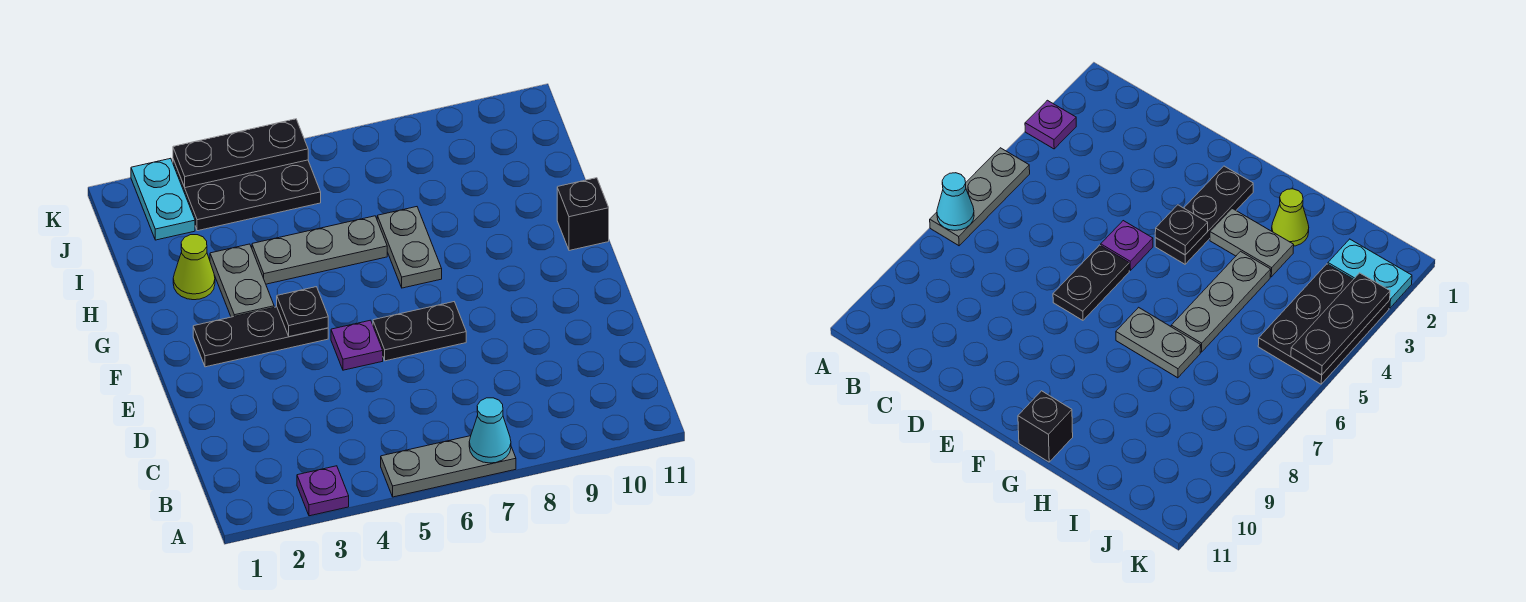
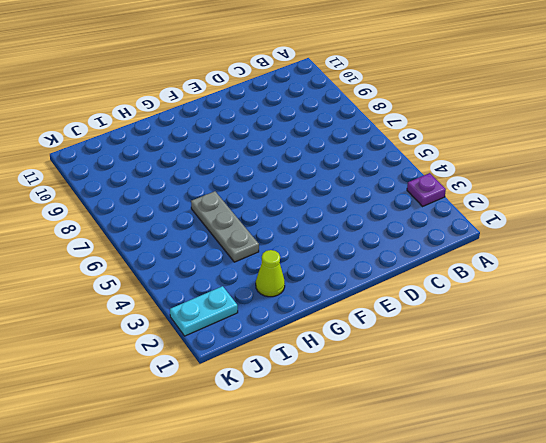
none -> grey 1x3 plate [381,436,516,497]
none -> purple 1x1 plate [331,320,383,370]
none -> black 1x2 plate [373,302,466,361]

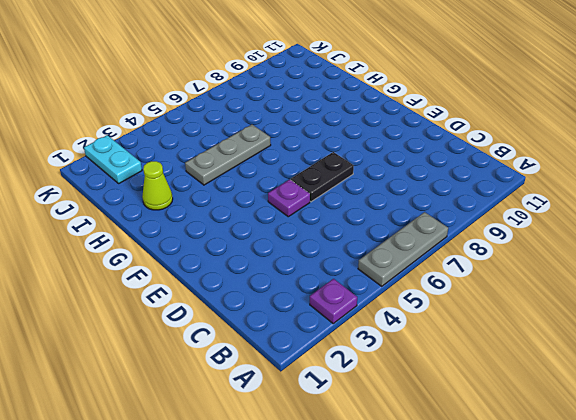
none -> black 1x3 plate [193,307,328,367]
none -> grey 1x2 plate [210,244,274,317]
none -> grey 1x2 plate [377,207,442,288]

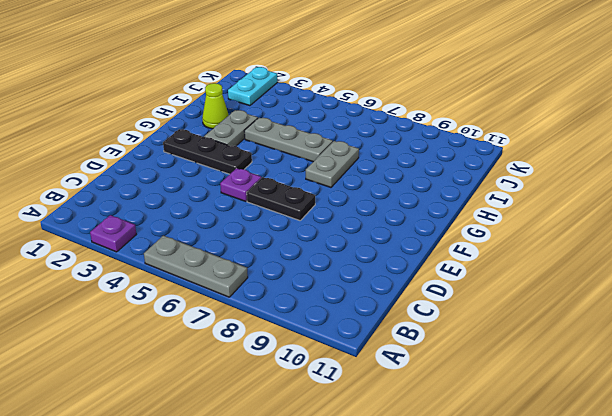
none -> black 1x1 brick [557,178,609,251]
none -> black 2x3 plate [173,159,321,231]
none -> cyan 1x1 cone [469,398,511,463]

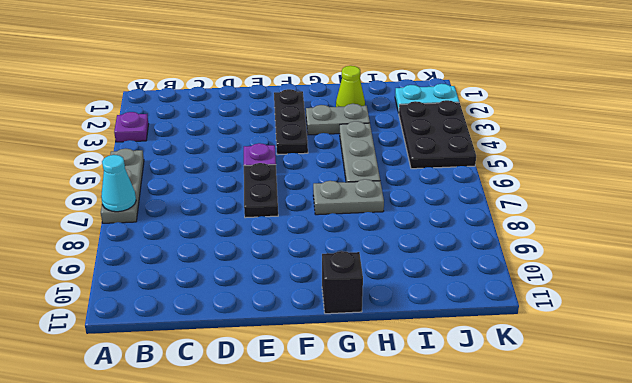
none -> black 1x1 plate [277,287,328,337]
none -> black 1x3 plate [173,119,308,188]

